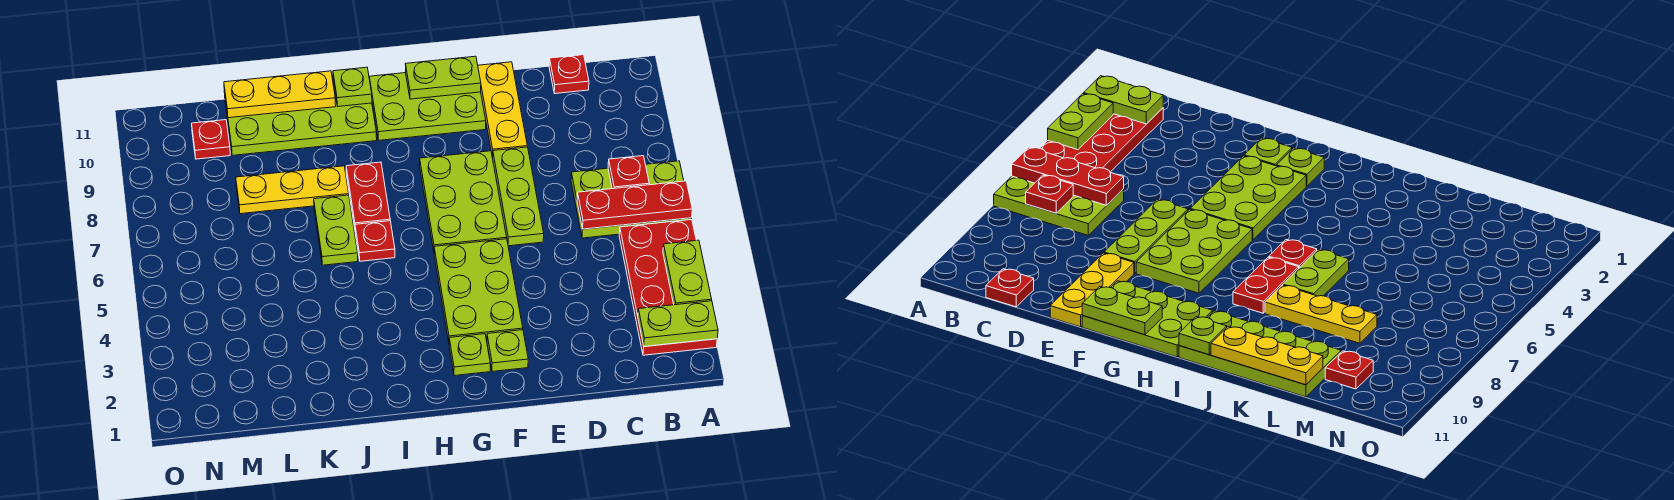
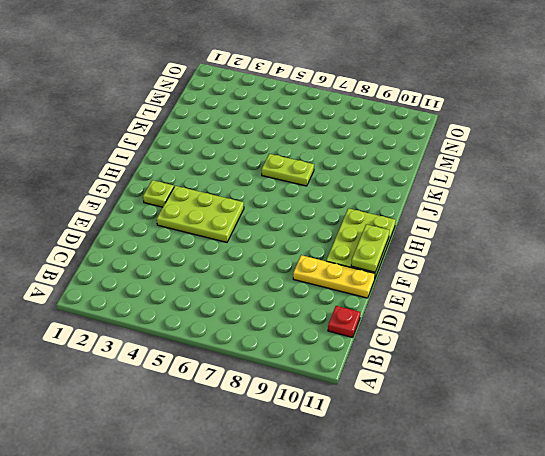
none -> red 2x4 plate [619,219,717,355]
none -> lime 2x3 plate [571,161,692,238]
none -> lime 1x3 plate [493,147,544,246]

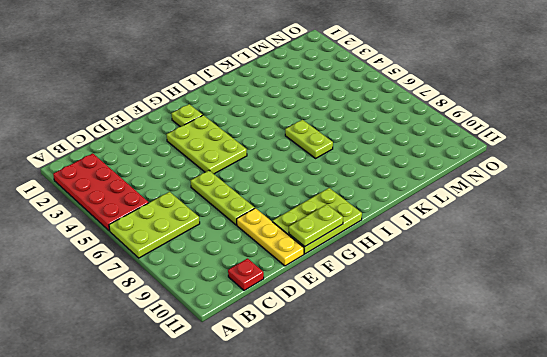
none -> lime 1x1 plate [487,330,528,371]
none -> lime 2x3 plate [420,151,507,251]
none -> red 1x1 plate [355,221,395,261]

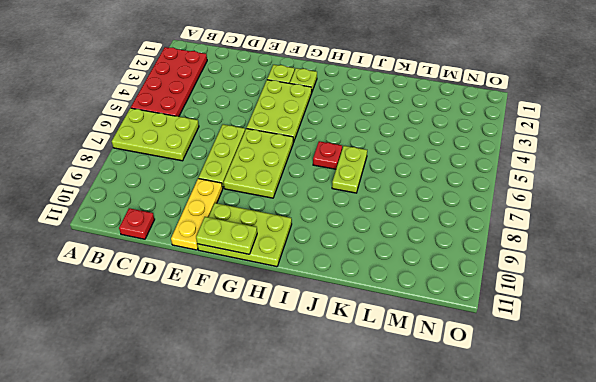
none -> red 1x2 plate [346,162,390,228]
none -> lime 2x4 plate [224,82,377,155]
none -> yellow 1x3 plate [236,166,349,214]

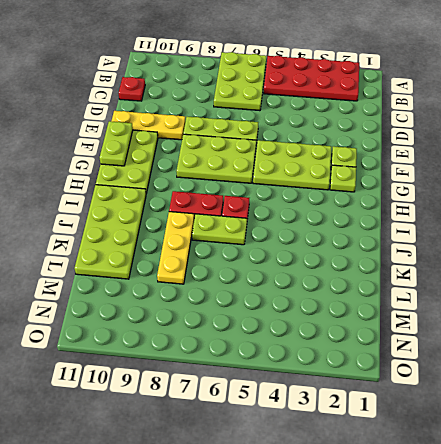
none -> red 1x1 plate [192,120,230,159]
none -> lime 1x2 plate [638,301,718,347]
none -> lime 1x2 plate [663,240,712,305]

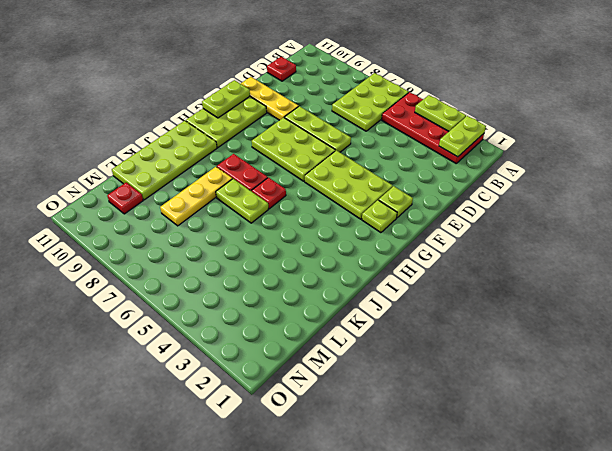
none -> red 1x3 plate [577,181,692,229]
none -> red 1x1 plate [608,156,649,189]
none -> lime 1x1 plate [333,67,372,106]

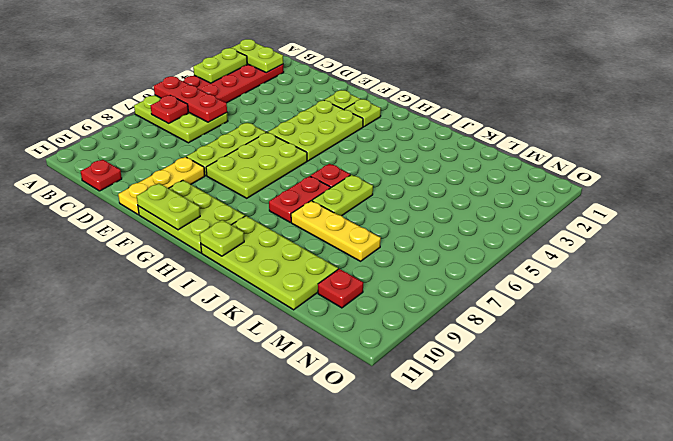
none -> yellow 1x3 plate [224,71,336,118]

